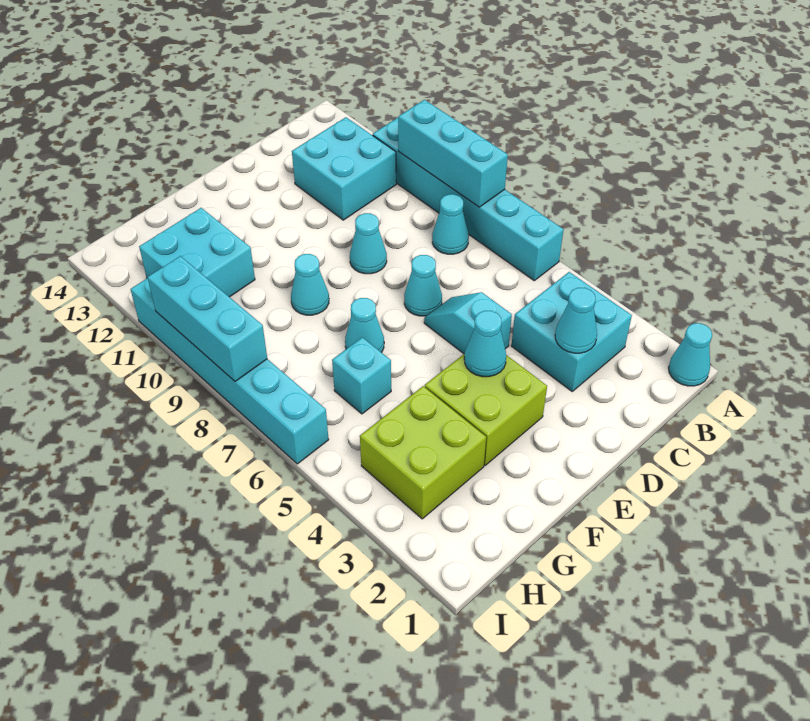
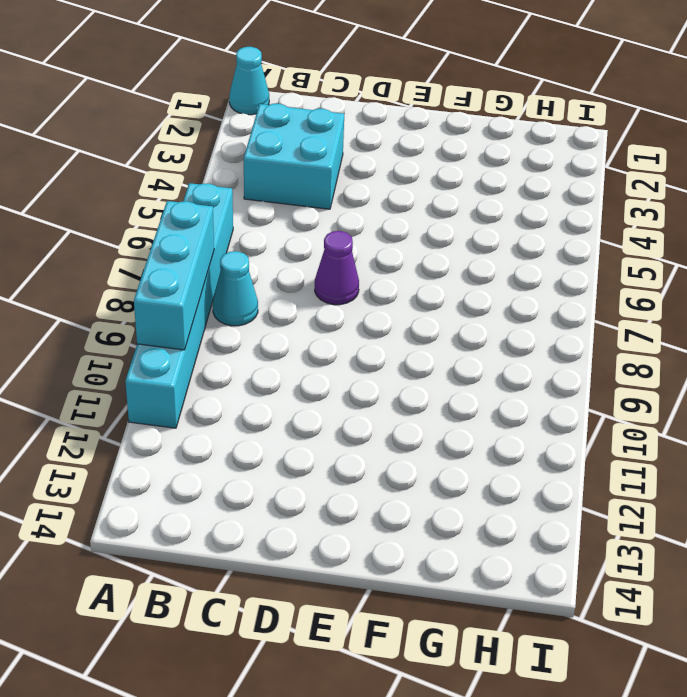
purple 1x1 cone [315,231,359,305] -> cyan 1x1 cone [404,255,442,316]
none -> cyan 2x2 brick [292,117,396,220]
none -> cyan 1x2 slope [424,292,512,354]
none -> cyan 1x1 cone [350,213,387,274]

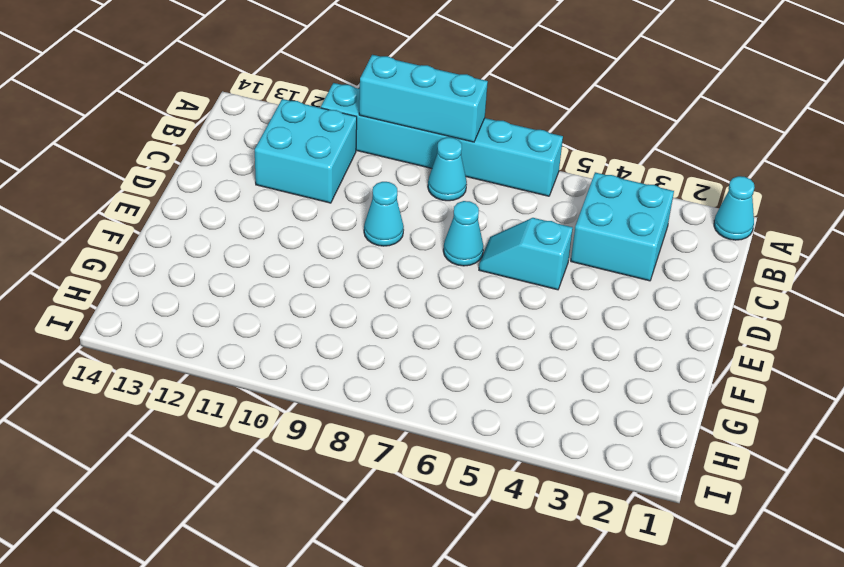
none -> lime 2x2 brick [425,354,547,466]
none -> cyan 1x1 cone [345,298,384,353]
none -> cyan 1x1 cone [291,254,329,315]

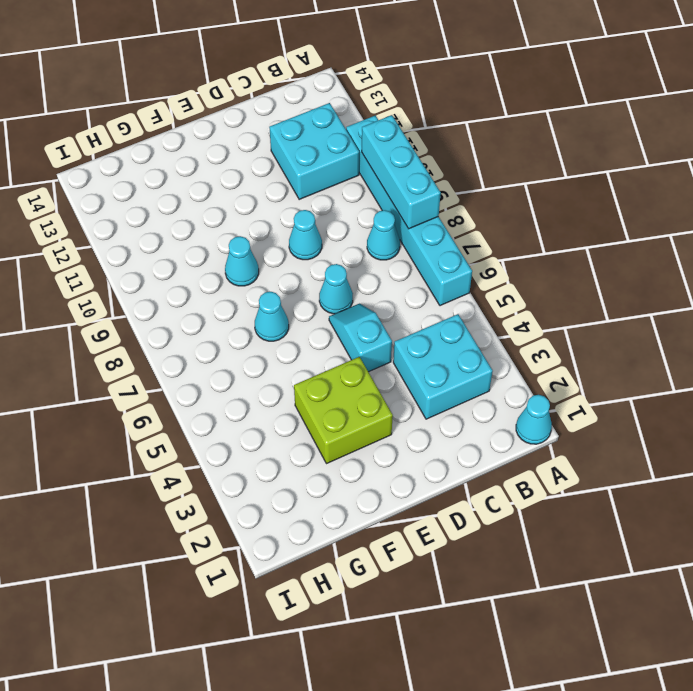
none -> lime 2x2 brick [360,386,486,519]
none -> cyan 1x1 brick [332,337,391,414]
none -> cyan 2x2 brick [139,208,255,297]

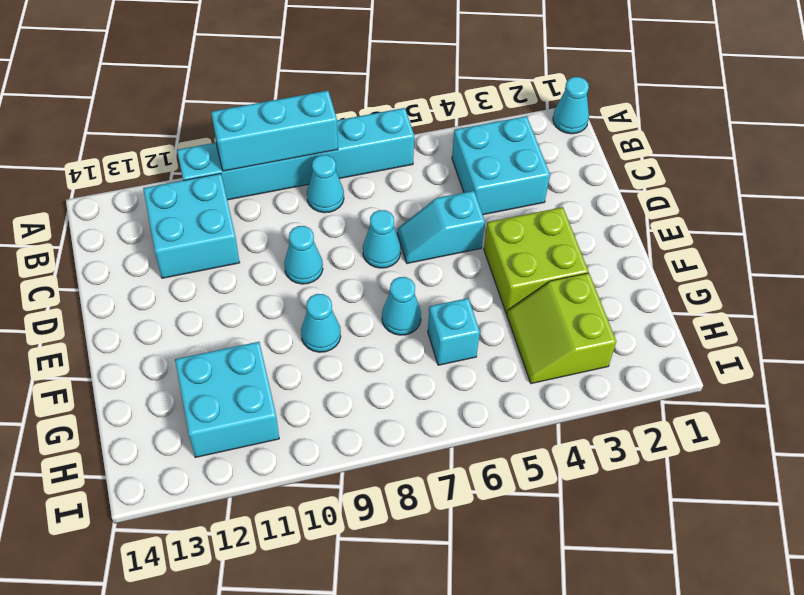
lime 2x2 slope [507,273,616,384] -> lime 2x2 brick [360,386,486,519]
none -> cyan 1x6 brick [131,278,329,464]
none -> cyan 1x1 cone [555,288,597,353]
none -> cyan 1x1 cone [464,311,506,377]

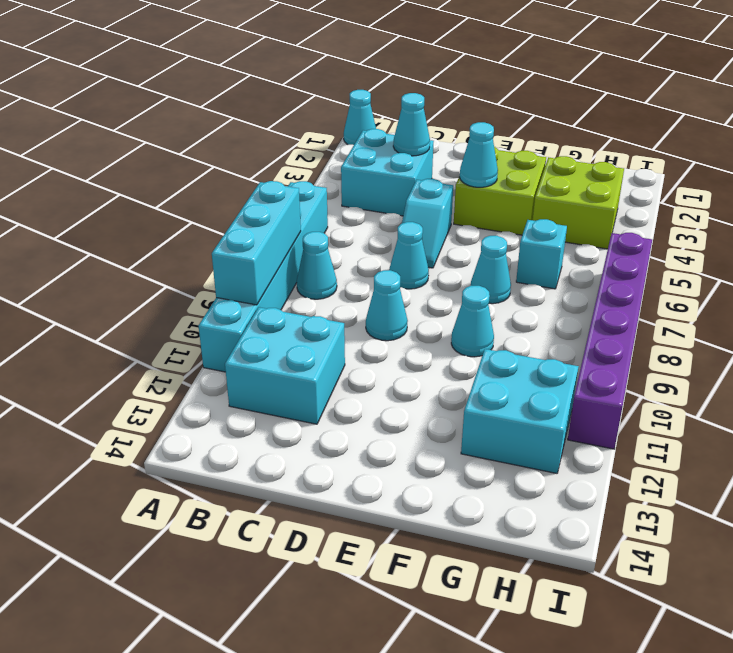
purple 1x6 brick [568,233,652,449] -> cyan 1x6 brick [131,278,329,464]
none -> cyan 1x3 brick [147,256,267,381]

